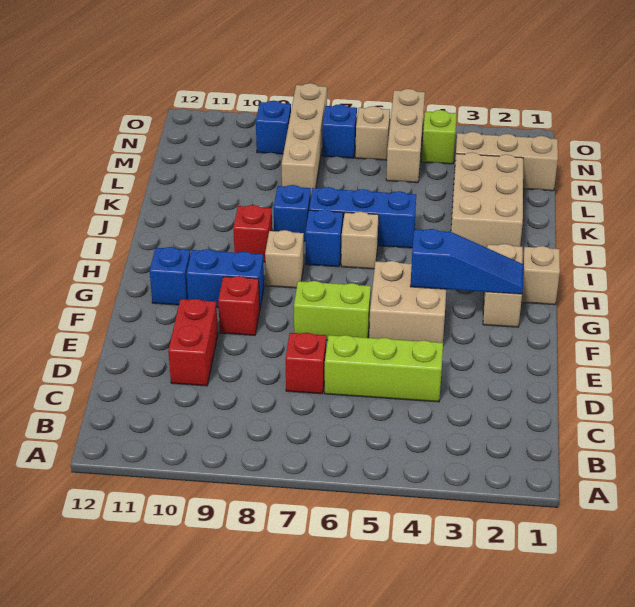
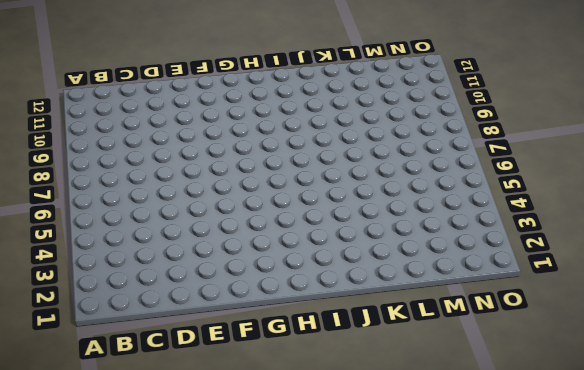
none -> lime 1x3 brick [325,335,443,402]
none -> red 1x1 brick [286,333,326,394]
none -> red 1x2 brick [168,299,218,386]

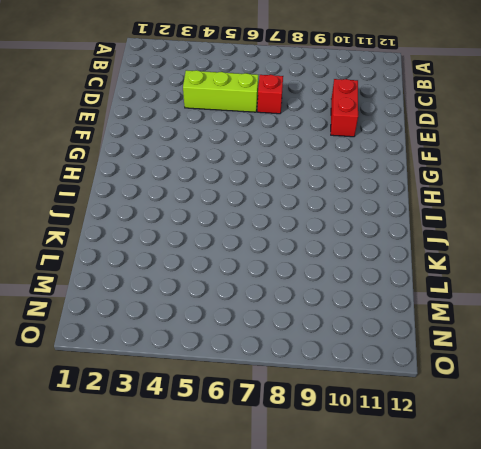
none -> tan 2x2 brick [369,261,446,343]
none -> lime 1x2 brick [294,281,371,340]
none -> red 1x1 brick [218,276,260,335]

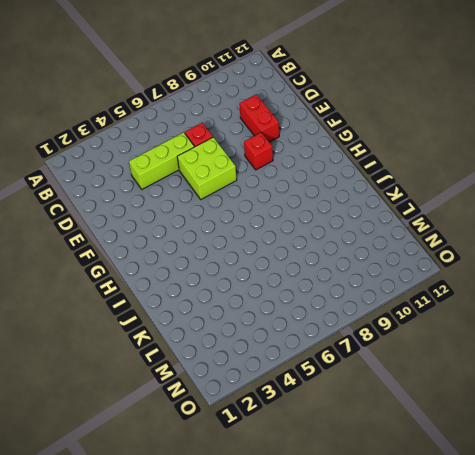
lime 2x2 brick [177,137,237,199] -> lime 1x2 brick [294,281,371,340]
none -> tan 2x2 brick [369,261,446,343]
none -> tan 1x2 brick [483,244,523,327]
none -> blue 1x2 brick [186,249,264,308]

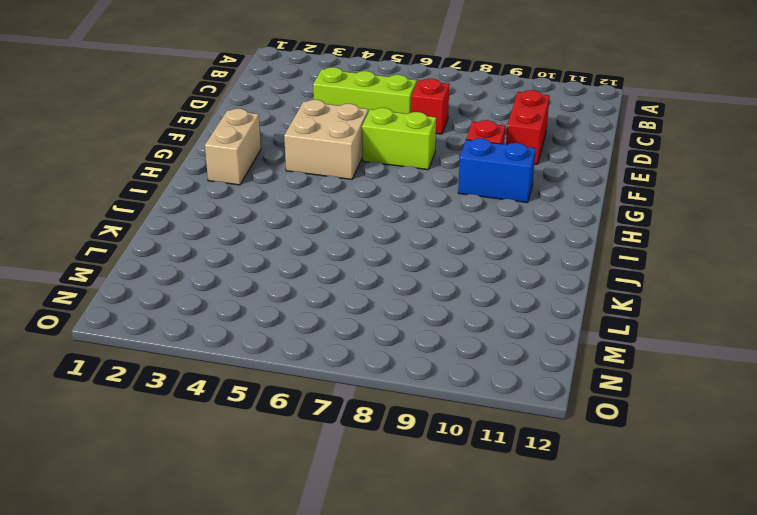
none -> blue 1x1 brick [150,247,190,305]
none -> tan 1x1 brick [521,246,560,305]
none -> tan 1x1 brick [265,230,304,288]

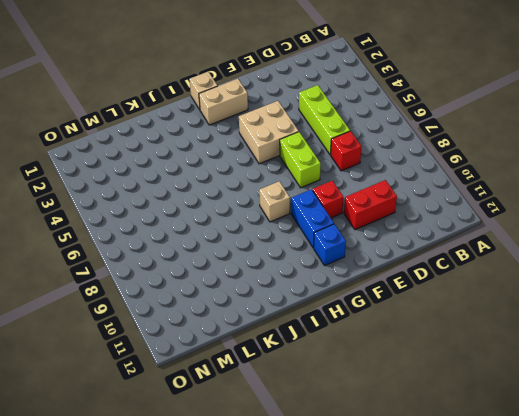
none -> tan 1x1 brick [341,212,379,269]
none -> blue 1x1 brick [305,209,343,267]
none -> red 1x1 brick [233,205,272,262]

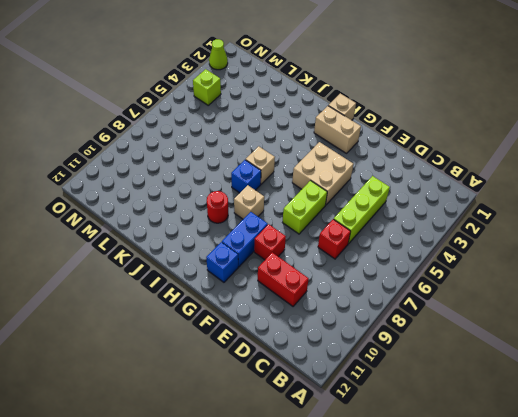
red 1x1 round brick [207,191,228,223] -> red 1x1 brick [233,205,272,262]
lime 1x1 cone [209,39,228,70] -> none
none -> tan 2x3 brick [451,153,523,248]
none -> blue 1x3 brick [309,187,416,248]
none -> blue 1x1 brick [274,185,311,241]

